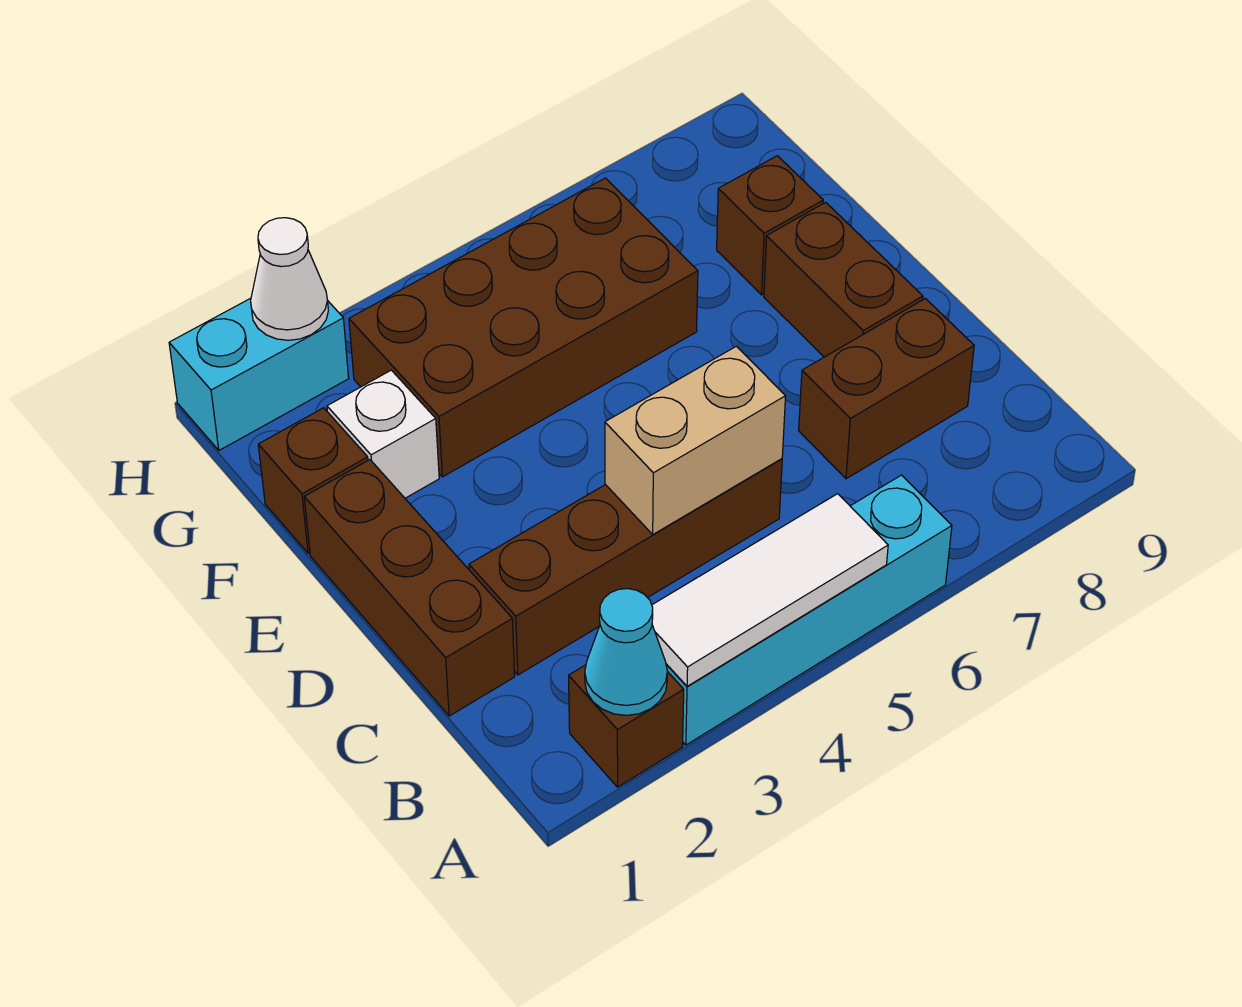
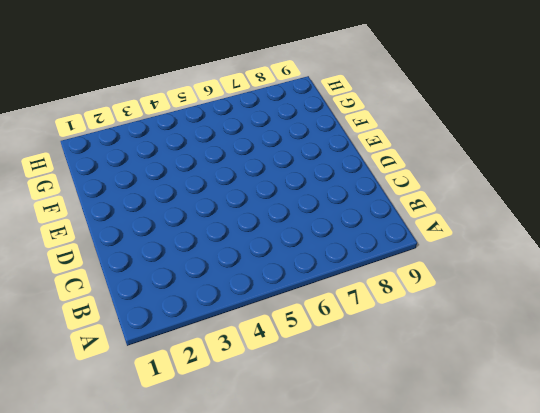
none -> brown 1x1 brick [569,665,684,787]
none -> cyan 1x4 brick [666,475,952,745]
none -> brown 1x3 brick [304,460,515,716]

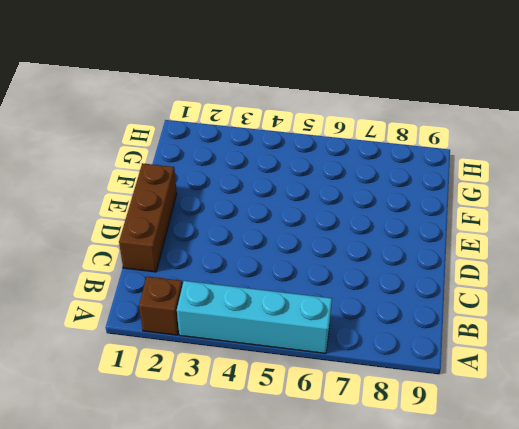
none -> brown 1x4 brick [469,459,782,675]
none -> brown 1x2 brick [799,298,974,479]
none -> brown 1x2 brick [764,202,923,357]

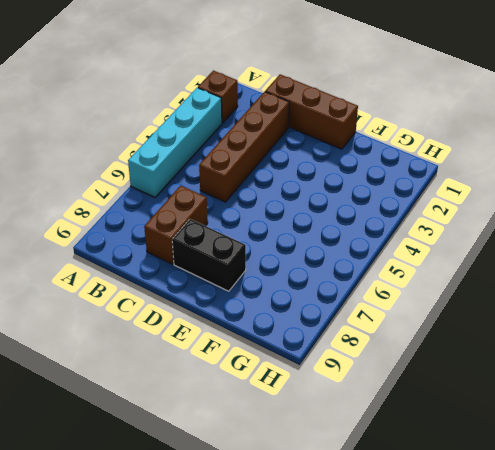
black 1x2 brick [172,219,246,291] -> brown 1x2 brick [764,202,923,357]
none -> brown 1x1 brick [258,408,368,554]
none -> white 1x1 brick [327,370,439,498]
none -> brown 2x4 brick [349,178,698,477]

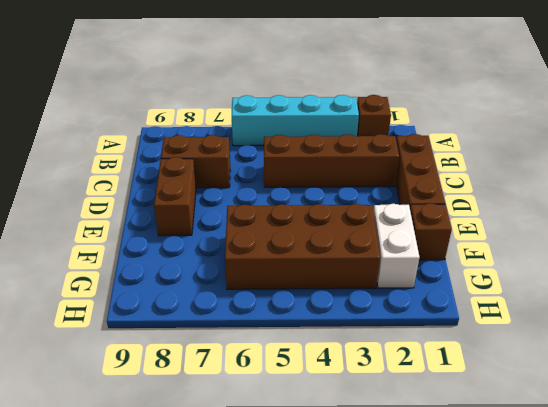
white 1x2 brick [373,204,420,288] -> white 1x1 brick [327,370,439,498]
none -> brown 1x1 brick [717,156,823,295]
none -> cyan 1x2 brick [169,298,349,450]
none -> cyan 1x1 cone [585,589,667,715]

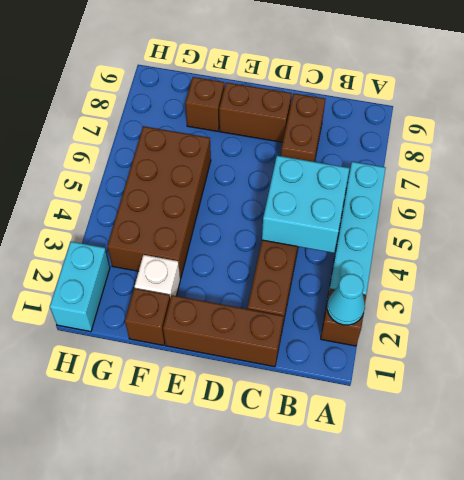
cyan 2x2 brick [262,156,349,253] -> tan 1x2 brick [605,346,786,534]
none -> white 1x3 tile [652,494,888,686]
none -> white 1x1 cone [251,218,328,340]

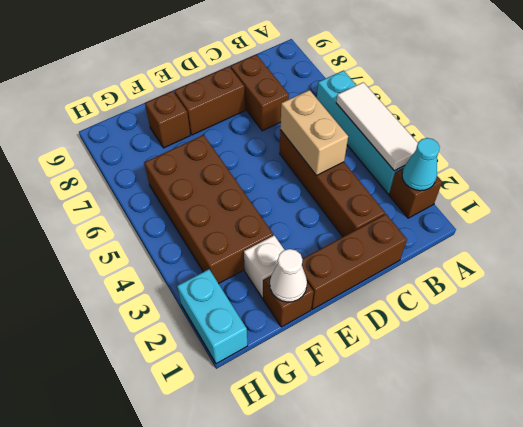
white 1x1 cone [270,249,307,302] -> white 1x1 cone moved to [251,218,328,340]

